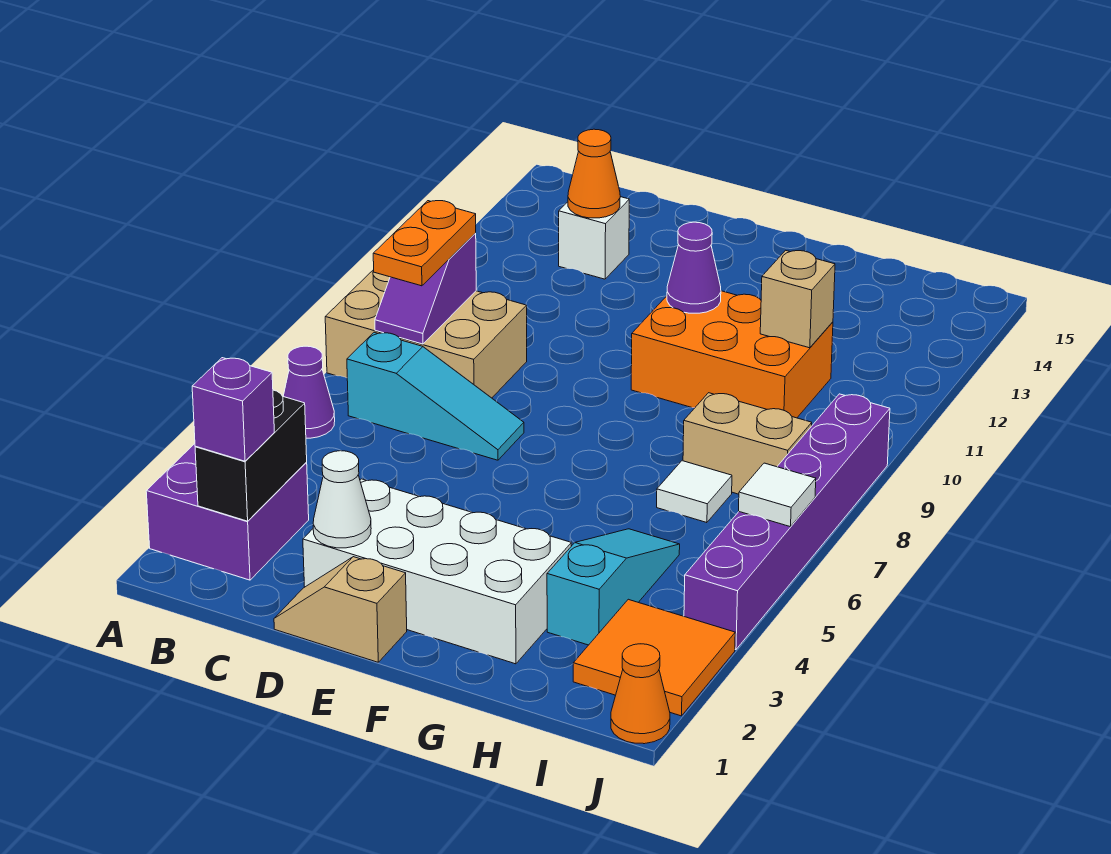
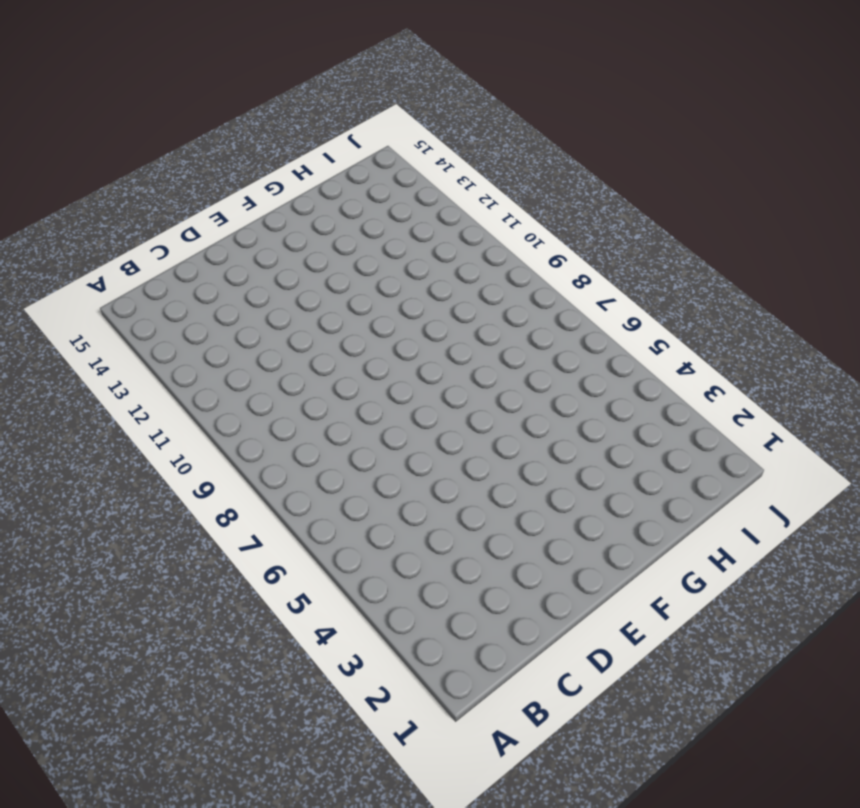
none -> purple 2x2 brick [146,444,309,580]
none -> purple 1x1 cone [283,346,335,438]
none -> tan 2x3 brick [325,270,527,398]

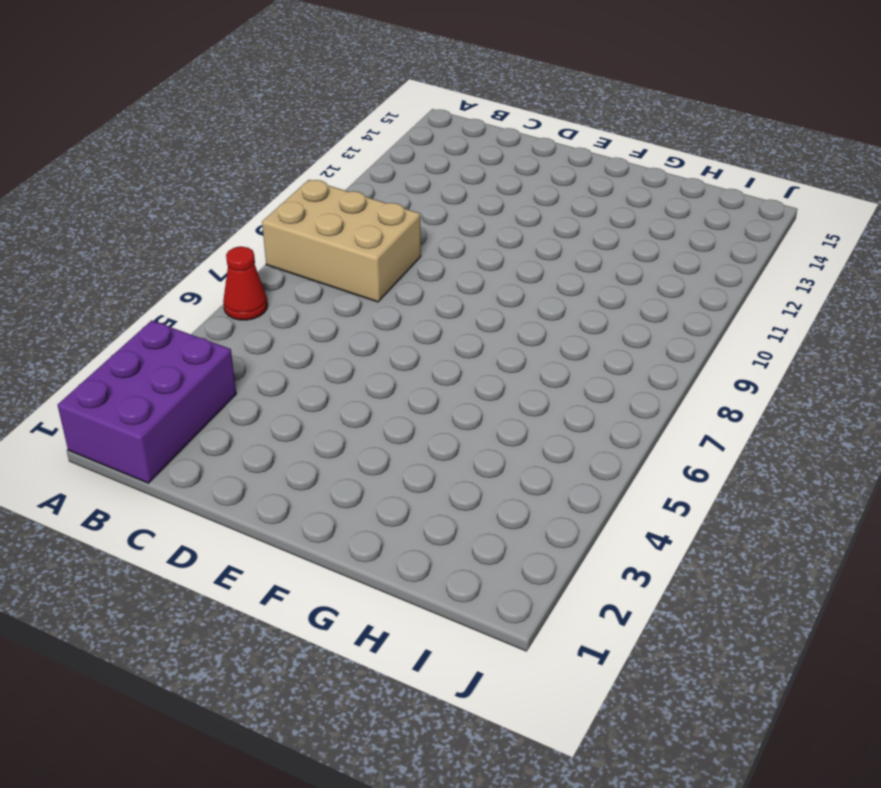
purple 2x3 brick [58,320,236,483] -> purple 2x2 brick [146,444,309,580]
red 1x1 cone [223,247,268,320] -> purple 1x1 cone [283,346,335,438]
none -> cyan 1x3 slope [347,332,524,460]
none -> white 1x1 brick [559,197,629,279]
none -> tan 1x2 slope [274,557,407,662]

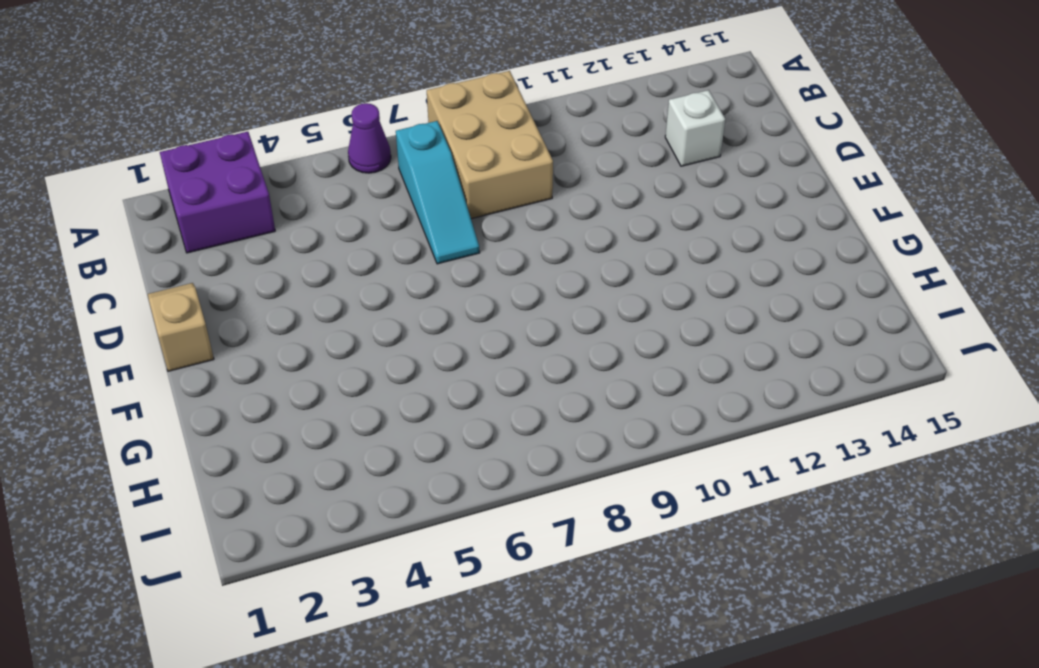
none -> white 2x4 brick [303,479,571,664]
none -> orange 2x3 brick [631,291,833,418]
none -> cyan 1x3 slope [547,529,680,645]

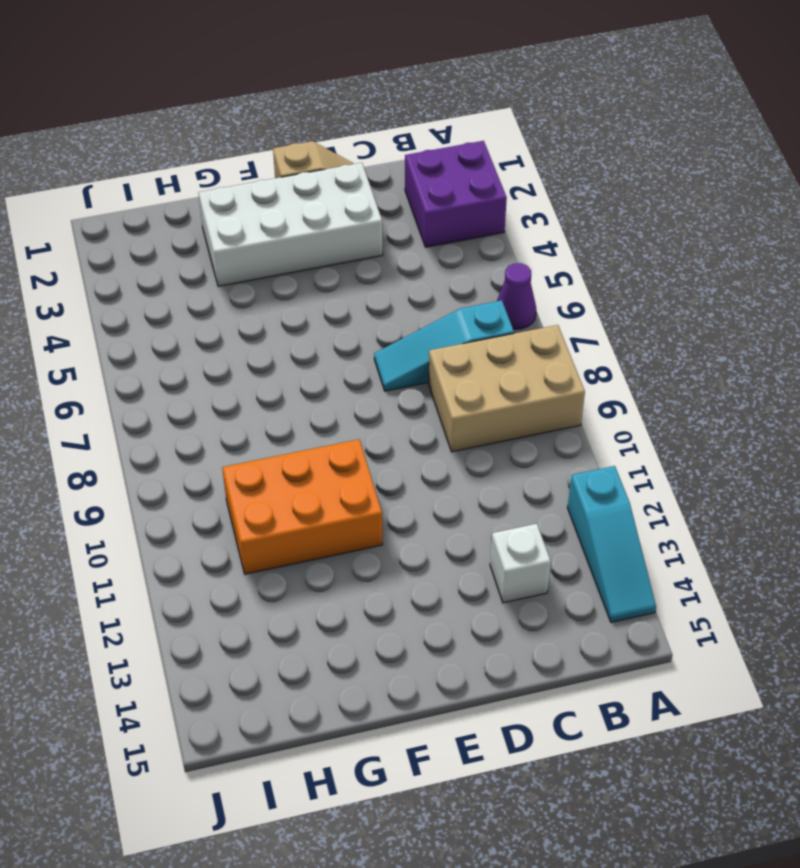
cyan 1x3 slope [567,466,656,622] -> cyan 1x3 slope moved to [547,529,680,645]
none -> white 1x1 tile [657,461,732,523]
none -> tan 1x2 brick [683,393,812,494]
none -> orange 2x2 tile [573,599,735,716]

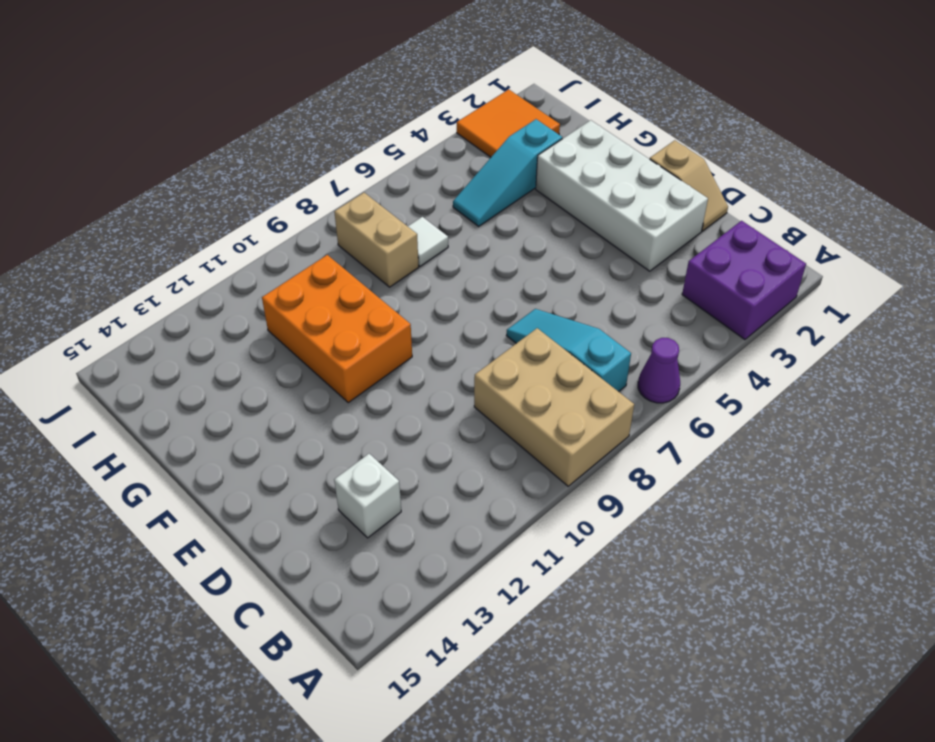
none -> orange 1x1 cone [611,644,670,744]
none -> purple 1x6 brick [684,394,890,650]
none -> black 1x2 brick [195,390,307,521]

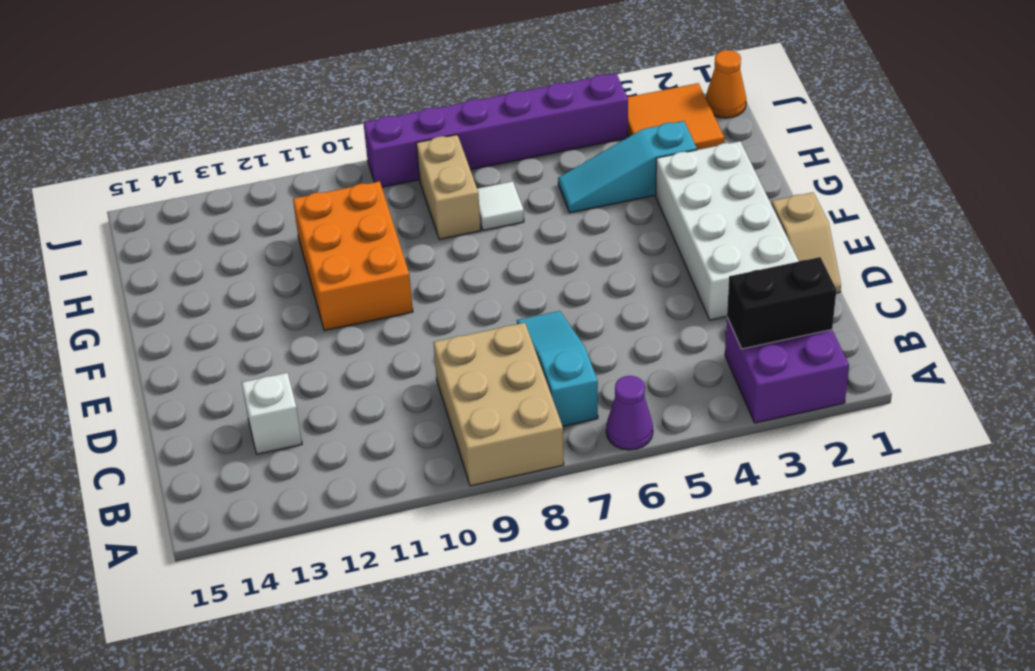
none -> purple 1x2 slope [375,233,476,344]
none -> orange 1x1 cone [568,129,620,218]
none -> white 1x1 cone [313,451,371,548]

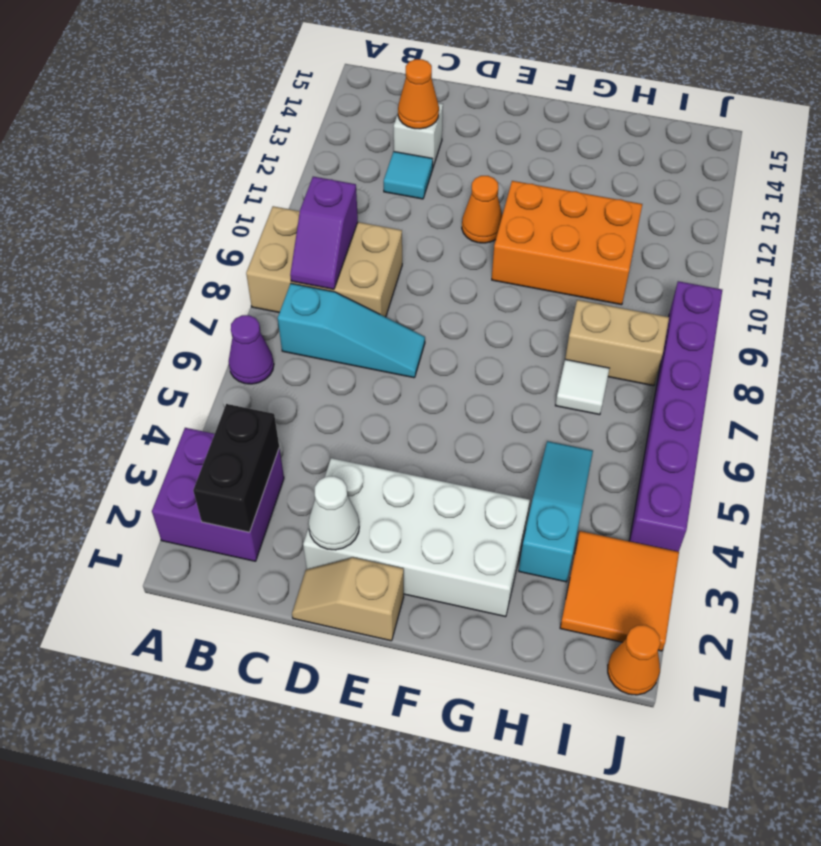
cyan 1x1 tile [384,152,433,199] -> none
orange 1x1 cone [462,176,502,243] -> none
none -> purple 1x1 cone [667,222,721,313]
none -> tan 1x1 brick [760,250,835,348]
none -> white 1x1 tile [739,463,816,527]

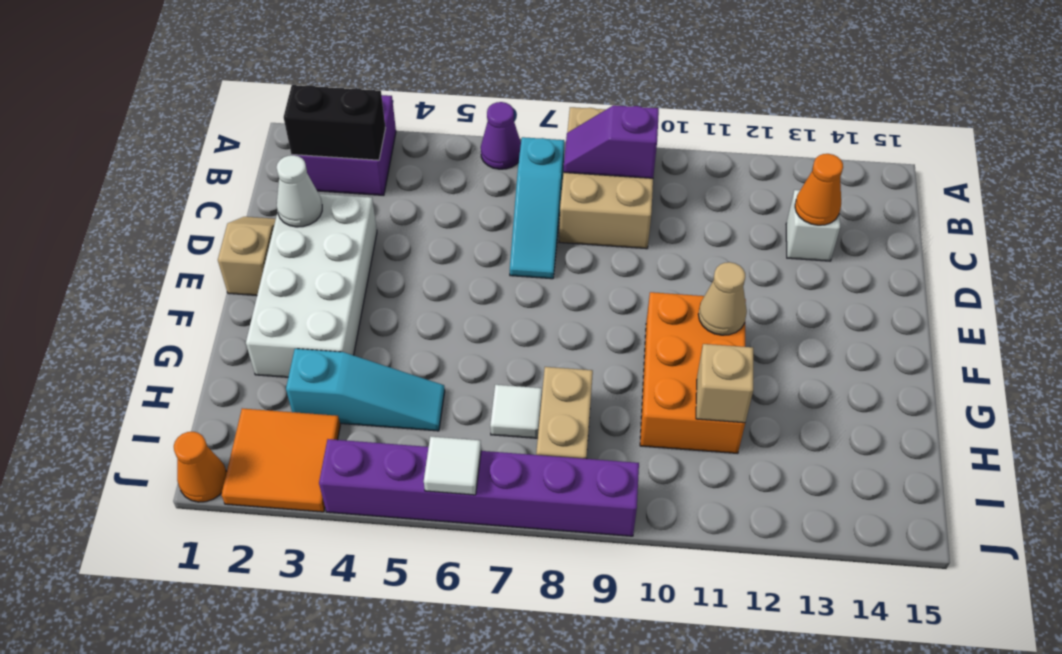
tan 1x1 cone [698,262,747,335] -> purple 1x1 cone [667,222,721,313]
none -> purple 1x1 brick [192,358,274,461]
none -> orange 1x2 plate [373,201,476,286]

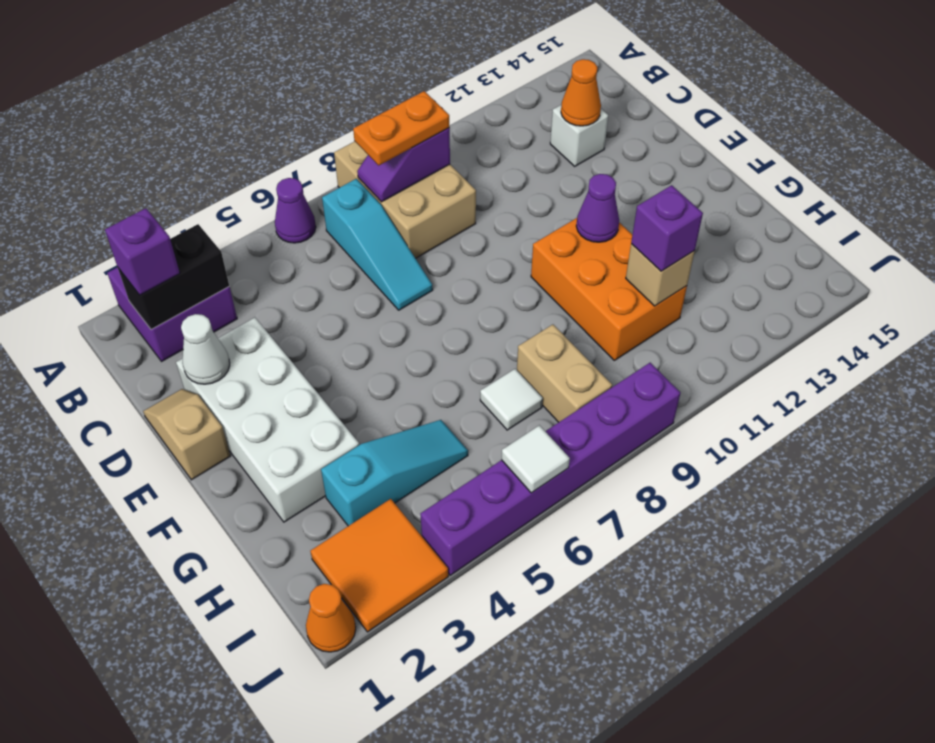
purple 1x1 brick [631,185,703,271] -> none

